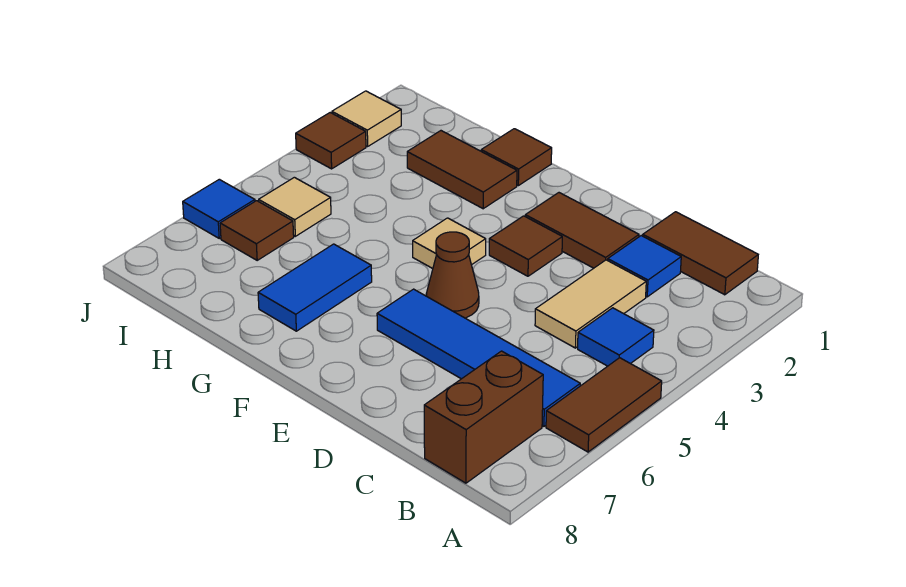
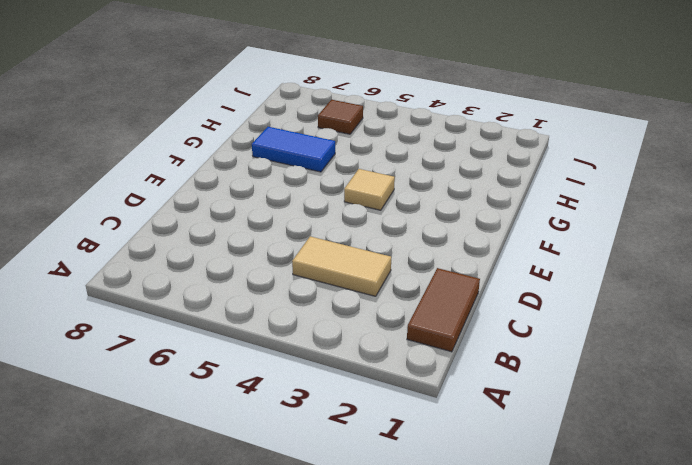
none -> brown 1x2 tile [546,358,662,452]
none -> blue 1x1 tile [578,308,654,366]
none -> blue 1x4 tile [377,289,580,426]

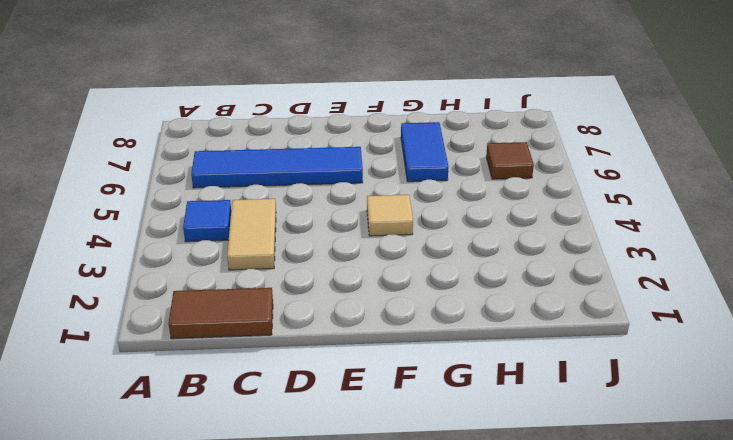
none -> brown 1x2 tile [546,358,662,452]
none -> brown 1x2 brick [424,351,543,483]
none -> blue 1x1 tile [608,236,681,297]

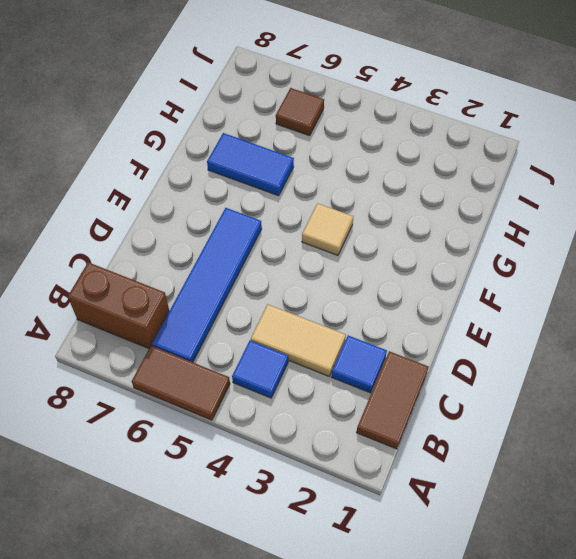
none -> brown 1x2 tile [525,193,639,268]
none -> brown 1x1 tile [489,216,562,276]
none -> brown 1x1 cone [426,232,479,318]

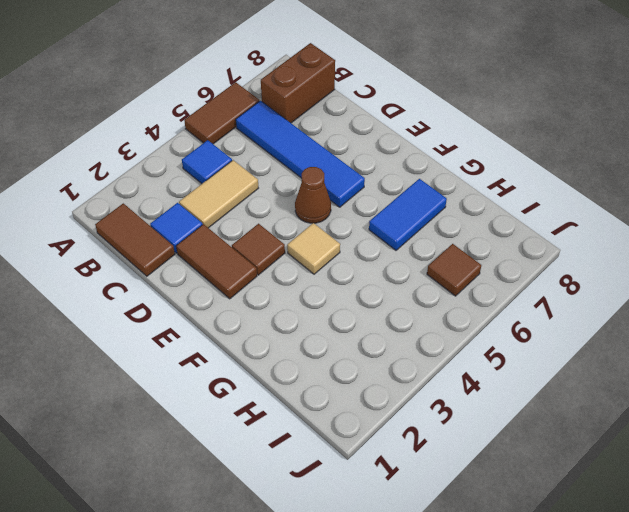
none -> brown 1x1 tile [481,129,552,186]
none -> brown 1x2 tile [407,131,517,209]
none -> tan 1x1 tile [259,177,331,236]

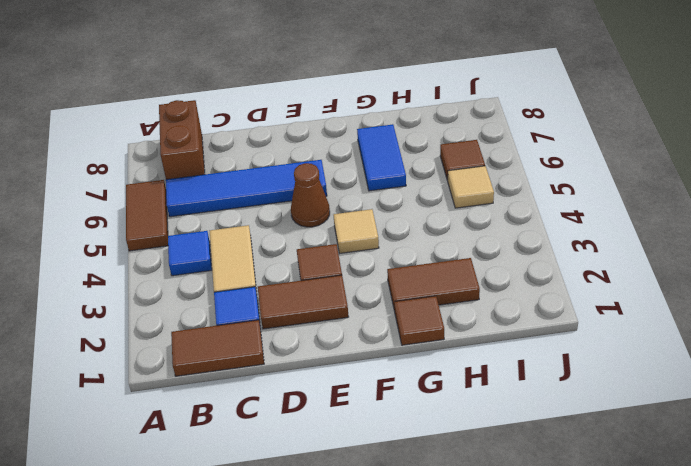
none -> tan 1x1 tile [332,91,401,146]
none -> brown 1x1 tile [296,113,366,169]
none -> blue 1x1 tile [183,179,255,238]

